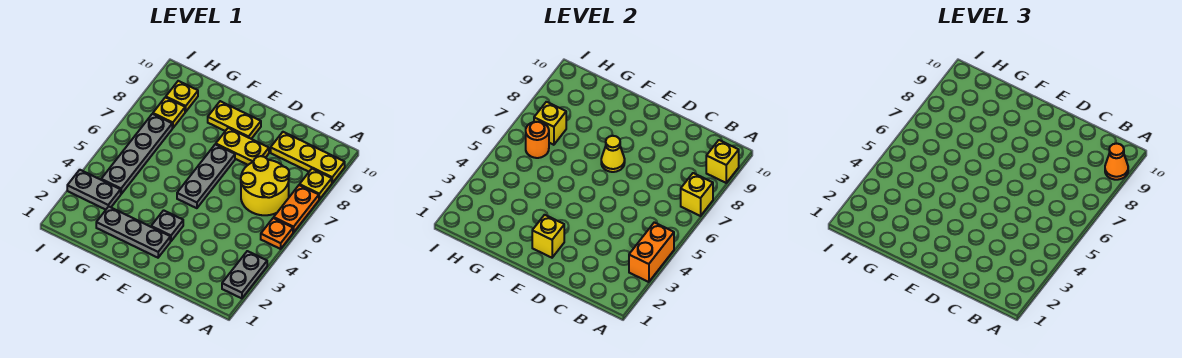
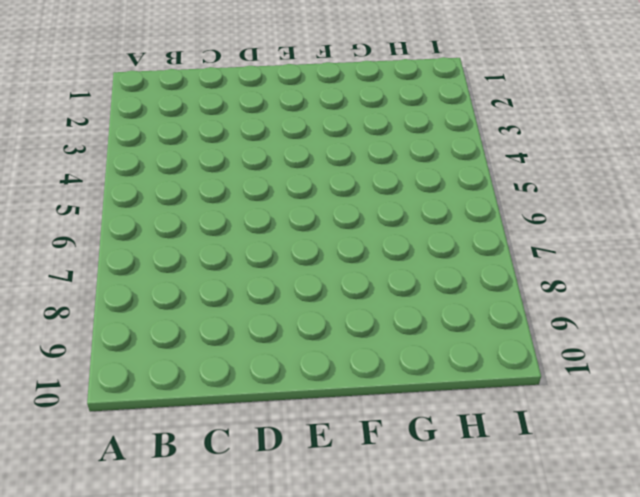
none -> grey 1x2 plate [222,251,267,298]
none -> orange 1x1 plate [261,218,293,249]
none -> orange 1x2 plate [274,185,319,232]

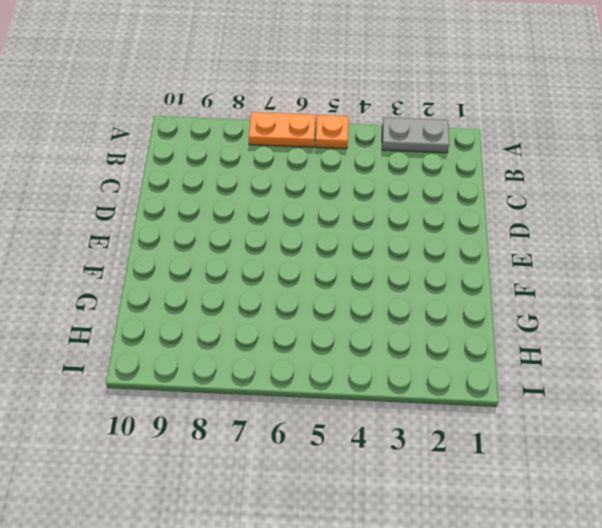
none -> yellow 1x1 plate [300,169,332,199]
none -> yellow 1x3 plate [271,132,345,183]
none -> yellow 2x2 round brick [241,156,289,215]

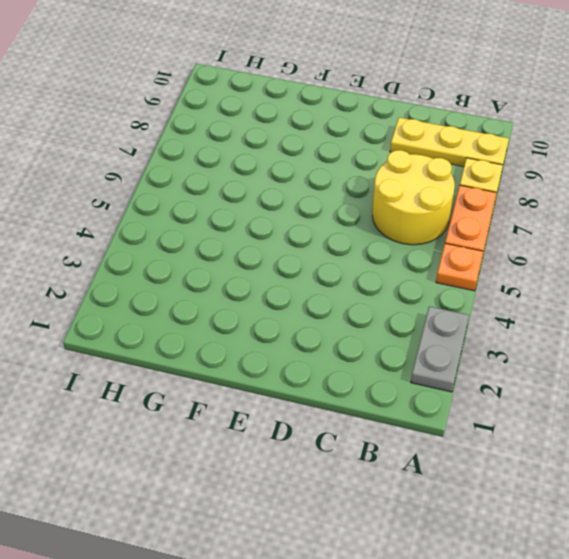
none -> yellow 1x2 plate [216,128,269,165]
none -> grey 1x3 plate [96,207,170,258]
none -> grey 1x1 plate [151,210,183,241]

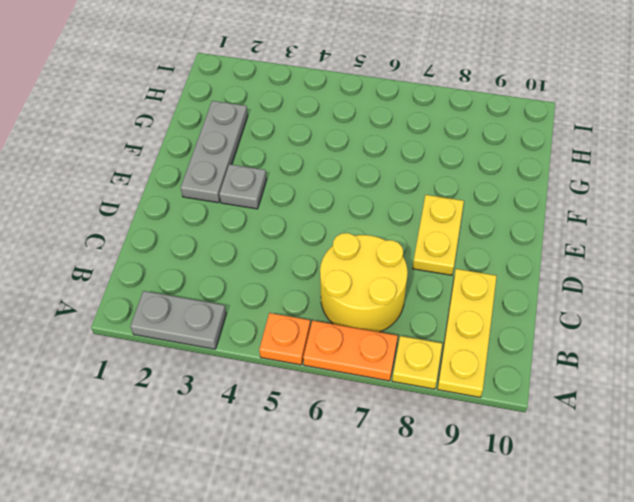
none -> grey 1x3 plate [177,144,235,208]
none -> yellow 1x2 plate [208,101,261,139]
none -> grey 1x2 plate [67,170,121,210]

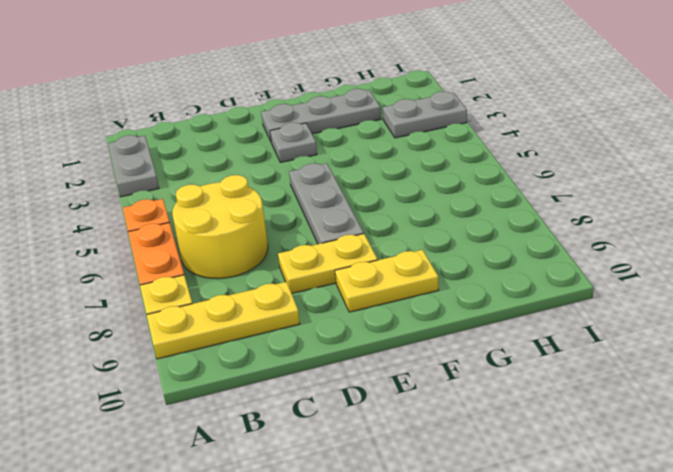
none -> grey 1x4 plate [101,114,172,194]
none -> yellow 1x1 plate [153,97,185,128]
none -> yellow 1x1 plate [166,81,198,112]

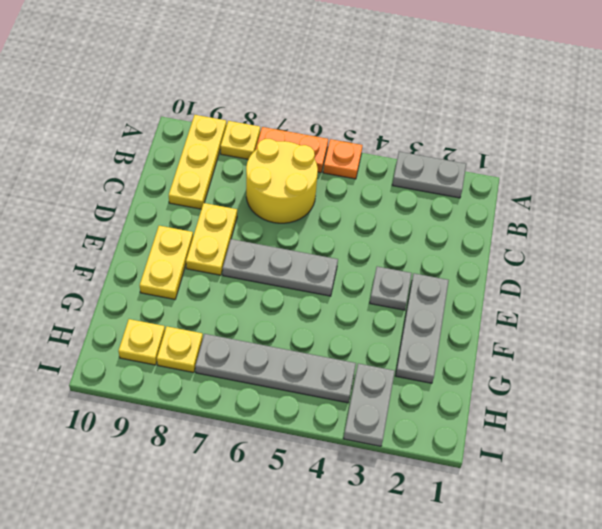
none -> orange 1x2 brick [629,222,674,282]
none -> yellow 1x1 brick [681,173,713,216]
none -> yellow 1x1 brick [706,140,739,183]

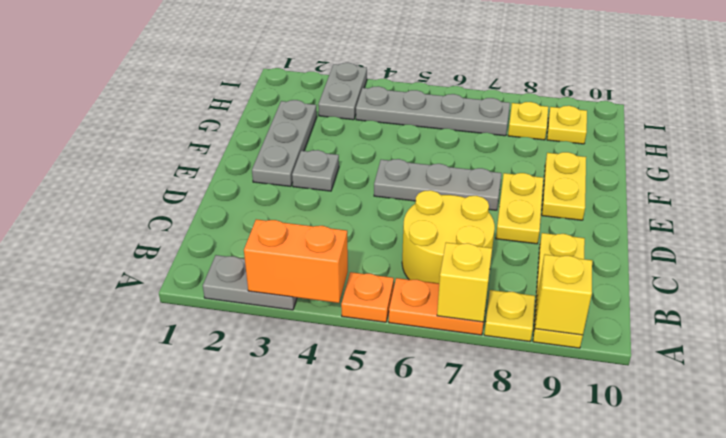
none -> yellow 1x1 brick [532,215,564,258]
none -> yellow 1x1 cone [601,136,625,172]
none -> orange 1x1 round brick [526,122,549,158]

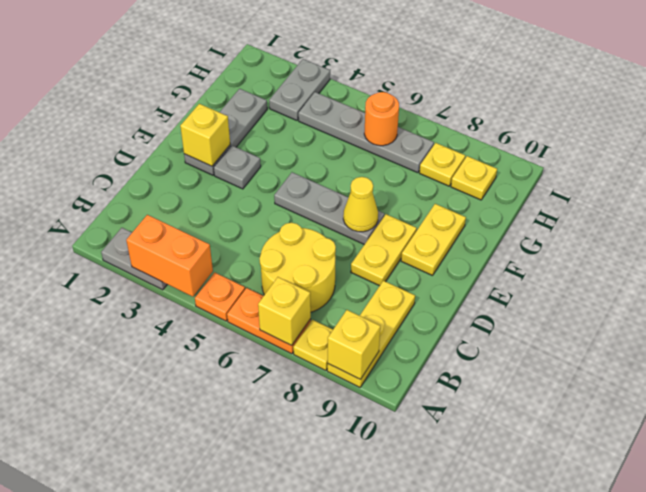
none -> yellow 1x1 brick [534,102,566,145]
none -> orange 1x1 cone [1105,144,1128,180]

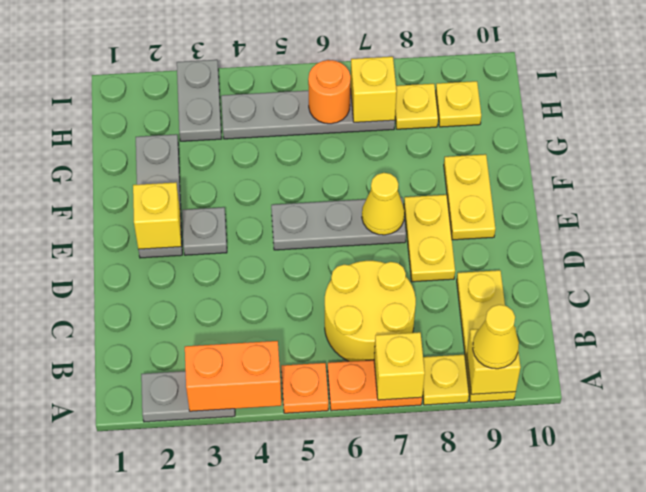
yellow 1x1 cone [473,305,519,369] -> orange 1x1 cone [1105,144,1128,180]

